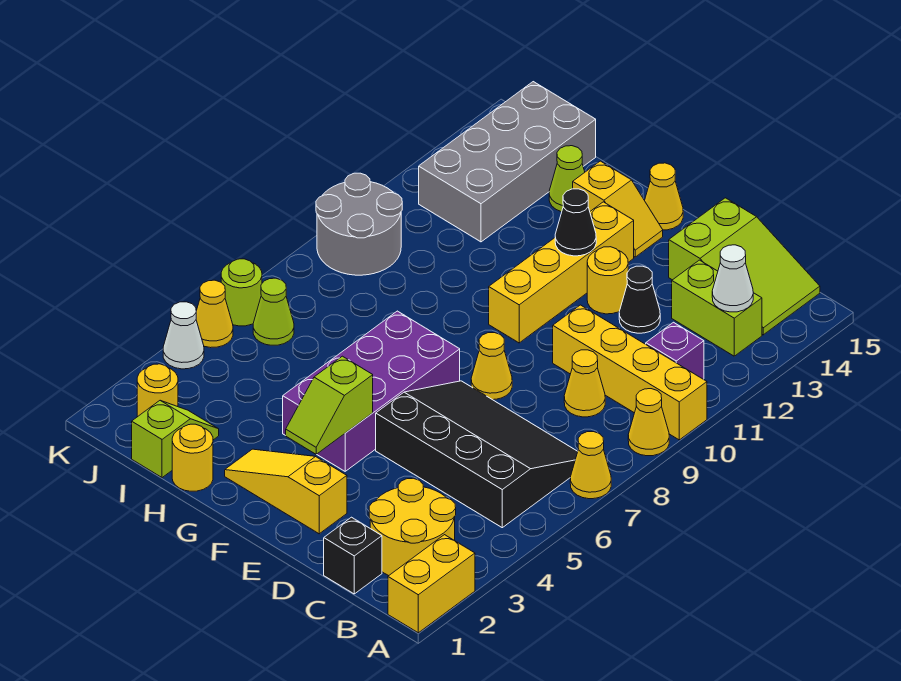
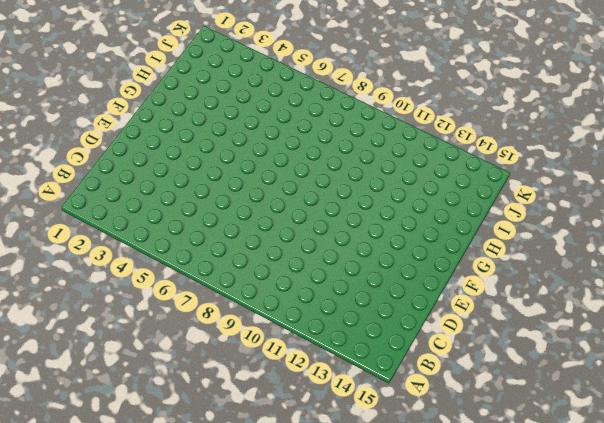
none -> yellow 1x2 brick [388,535,475,633]
none -> yellow 1x1 cone [570,432,611,499]
none -> yellow 1x1 cone [628,389,669,456]
none -> yellow 1x4 brick [553,305,707,440]

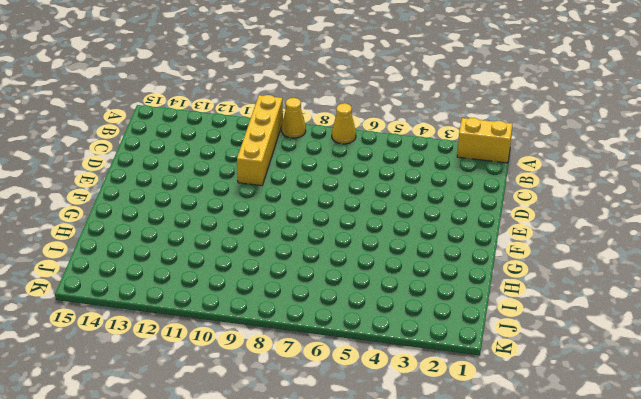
none -> yellow 2x2 round brick [369,478,456,576]
none -> black 3x4 slope [376,381,578,528]
none -> purple 1x1 brick [646,322,704,379]
none -> lime 1x2 brick [672,260,762,356]

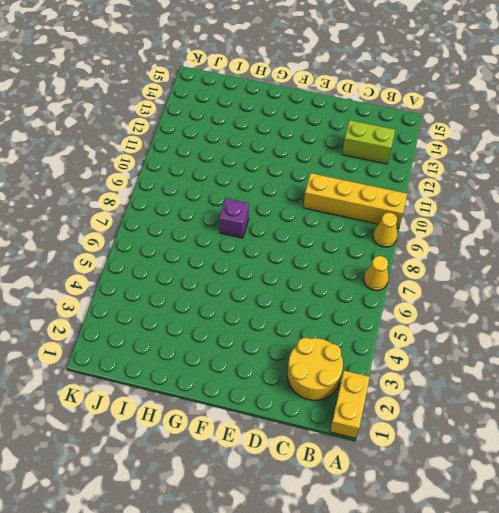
purple 1x1 brick [219,198,249,238] -> purple 1x1 brick moved to [646,322,704,379]
none -> black 3x4 slope [376,381,578,528]
none -> lime 2x3 slope [669,198,820,335]
none -> black 1x1 brick [324,517,382,594]
none -> yellow 1x1 cone [564,350,605,417]

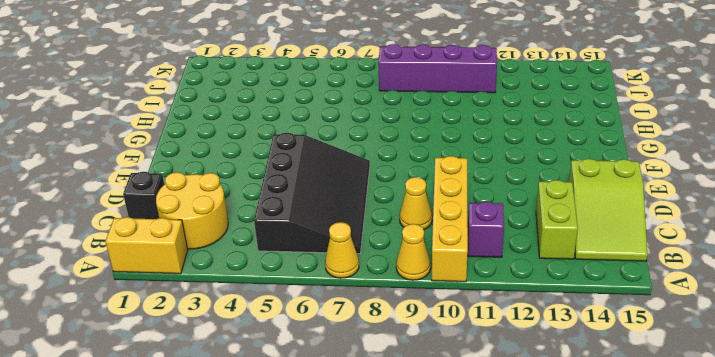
purple 1x4 brick [378,44,497,93] -> grey 2x2 round brick [316,173,402,275]
none -> black 1x1 cone [619,266,660,333]
none -> yellow 1x3 slope [225,449,347,534]
none -> yellow 1x1 cone [471,333,512,400]
none -> yellow 1x1 round brick [587,247,628,314]

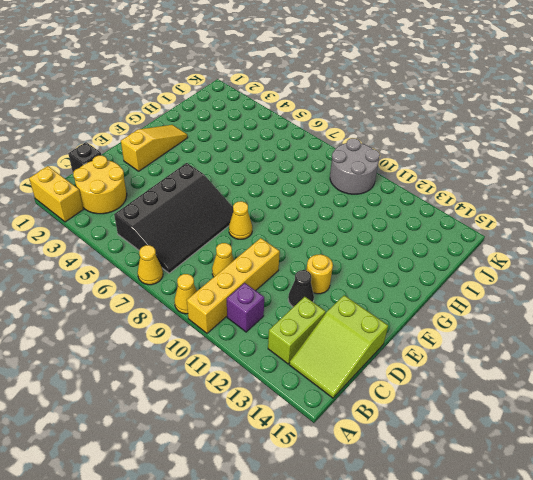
none -> purple 2x4 brick [283,311,460,471]
none -> yellow 1x4 brick [489,202,634,343]
none -> yellow 1x2 slope [573,161,663,257]
none -> yellow 1x1 cone [645,163,683,230]

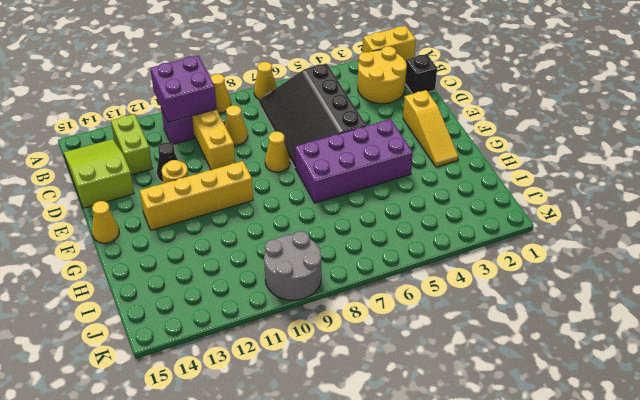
purple 2x2 brick [150,56,217,122] -> none
none -> yellow 1x2 slope [573,161,663,257]
none -> yellow 1x1 round brick [172,424,213,491]
none -> lime 1x1 cone [549,146,585,212]
none -> lime 1x2 slope [132,401,219,478]

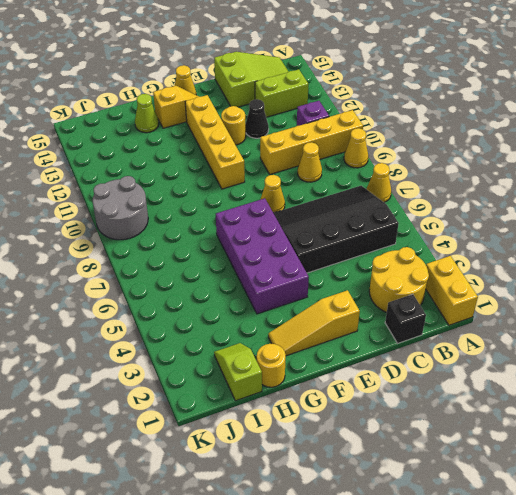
none -> grey 2x4 brick [419,82,596,242]
none -> yellow 1x1 round brick [137,364,178,417]
none -> lime 1x1 cone [253,278,294,345]
none -> white 1x1 cone [163,302,204,369]

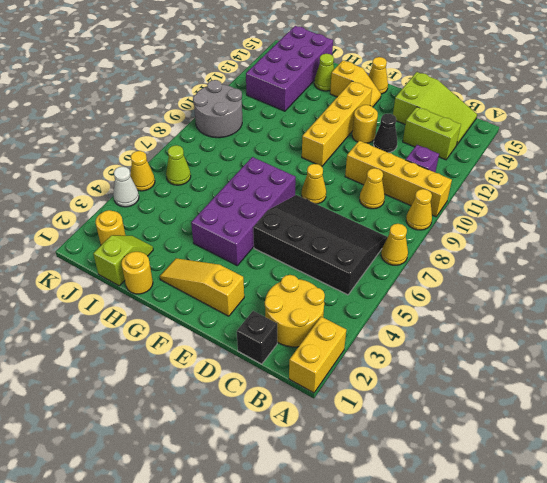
purple 2x4 brick [246,26,333,111] -> grey 2x4 brick [419,82,596,242]
none -> lime 1x1 round brick [221,259,262,326]
none -> white 1x1 cone [712,245,753,312]
none -> lime 1x2 slope [286,356,373,454]
none -> black 1x1 cone [555,189,596,256]

